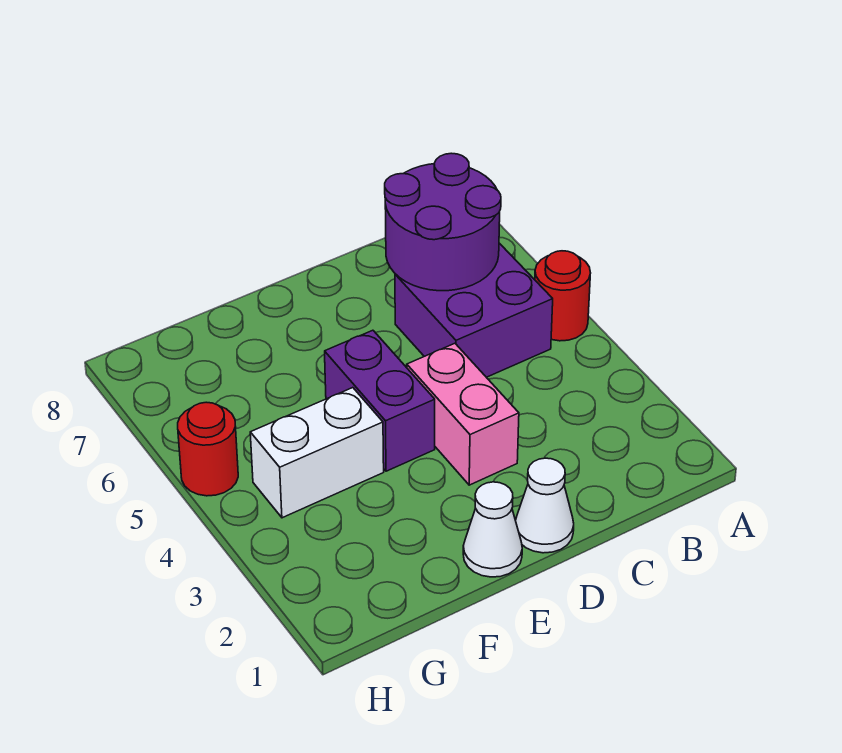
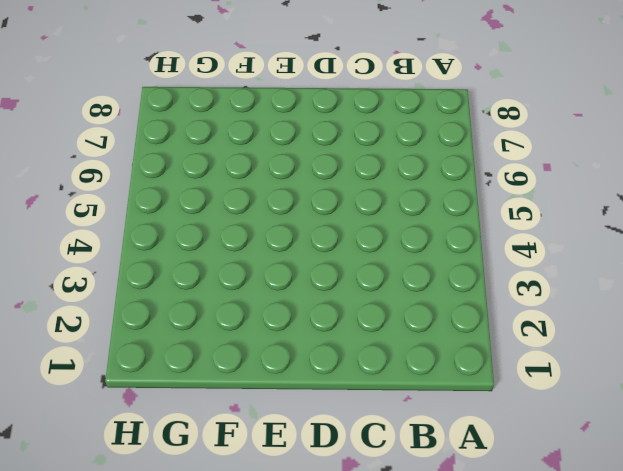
none -> red 1x1 round brick [535,251,590,341]
none -> purple 2x2 brick [395,243,553,377]

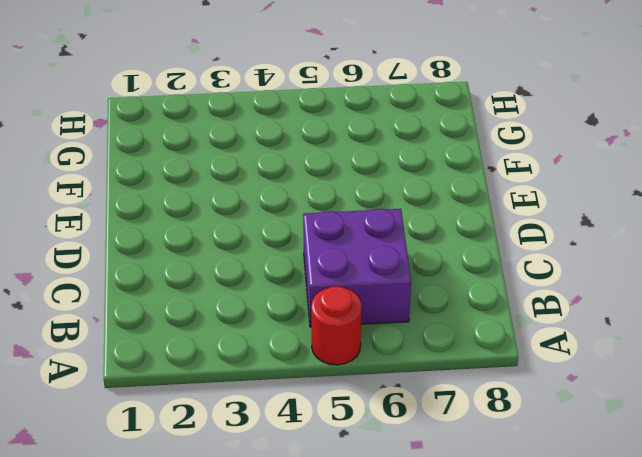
none -> white 1x1 cone [516,458,574,553]
none -> pink 1x2 brick [407,343,519,485]

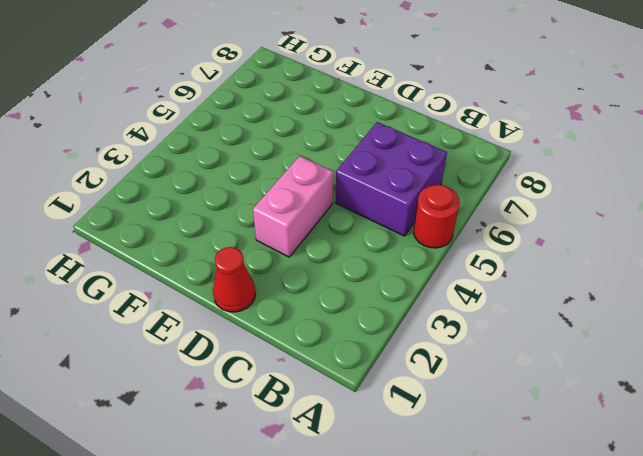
red 1x1 cone [213,247,256,312] -> white 1x1 cone [516,458,574,553]
none -> white 1x1 cone [463,482,522,577]
none -> purple 1x2 brick [325,330,435,471]

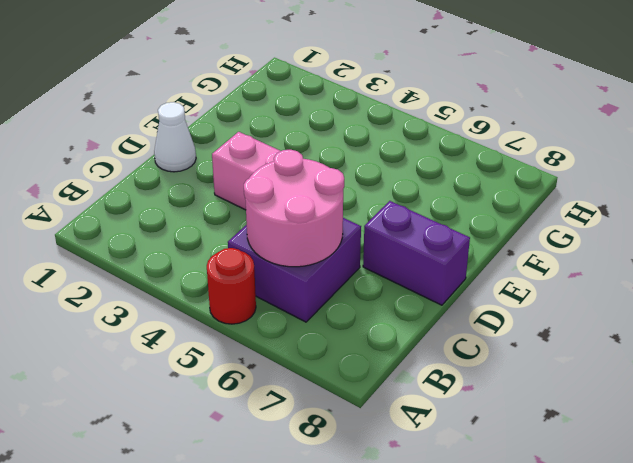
pink 2x2 round brick [244,150,344,267] -> purple 2x2 round brick [385,153,501,291]
purple 1x2 brick [363,201,470,305] -> purple 1x2 brick moved to [325,330,435,471]
none -> white 1x1 cone [463,482,522,577]
none -> white 1x2 brick [250,388,384,518]

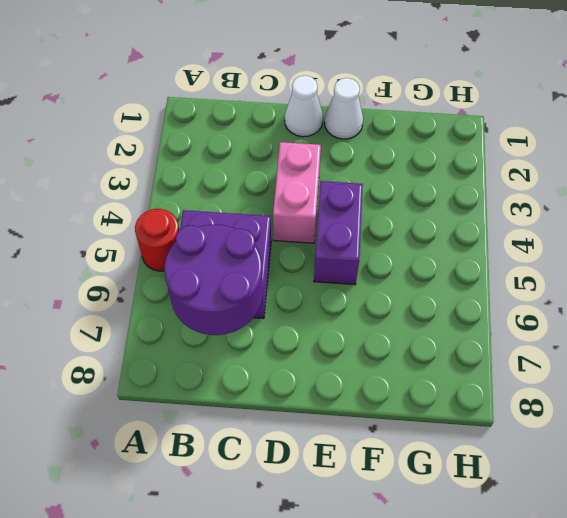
none -> white 1x2 brick [250,388,384,518]
none -> red 1x1 round brick [178,402,238,496]

